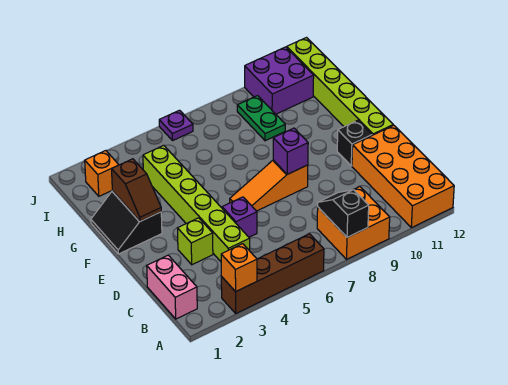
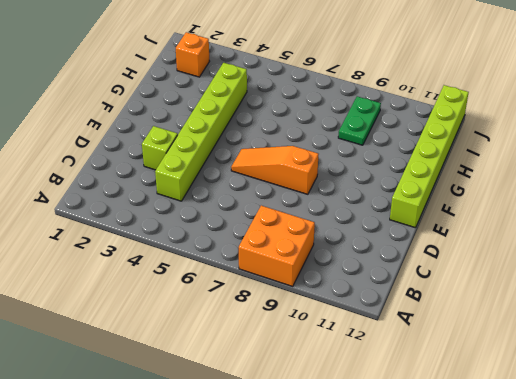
none -> brown 1x4 brick [221,234,324,313]
none -> orange 2x4 brick [352,125,454,228]
none -> pink 1x2 brick [147,255,197,319]

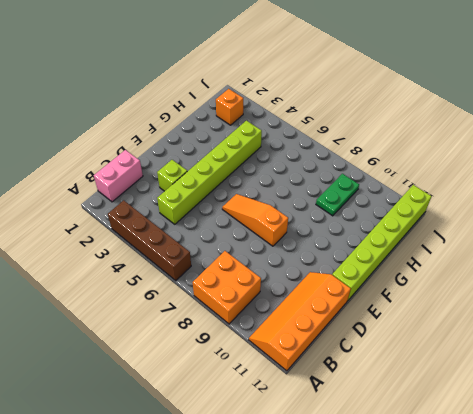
orange 2x4 slope [249,272,351,371] -> orange 2x4 brick [352,125,454,228]
none -> purple 1x1 brick [222,197,257,237]
none -> black 1x1 brick [337,120,372,166]
none -> black 2x2 slope [91,191,162,254]

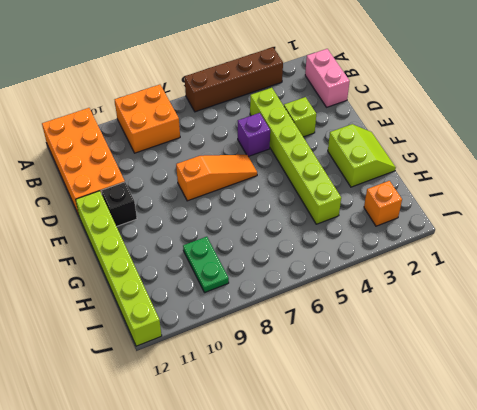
lime 2x2 slope [328,124,396,187] -> black 2x2 slope [91,191,162,254]
none -> purple 2x2 brick [245,47,314,114]
none -> purple 1x1 plate [159,110,193,140]
none -> orange 1x1 brick [221,244,257,292]

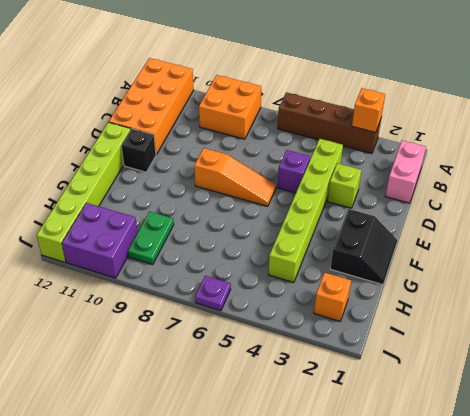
none -> black 1x2 slope [318,190,369,237]
none -> purple 1x1 brick [273,128,308,174]
none -> brown 1x2 slope [112,159,161,221]

